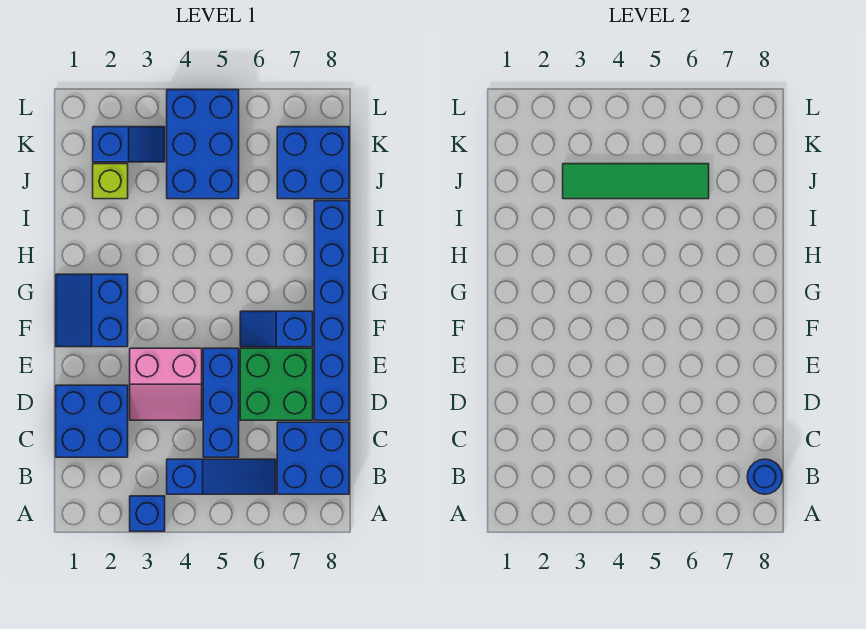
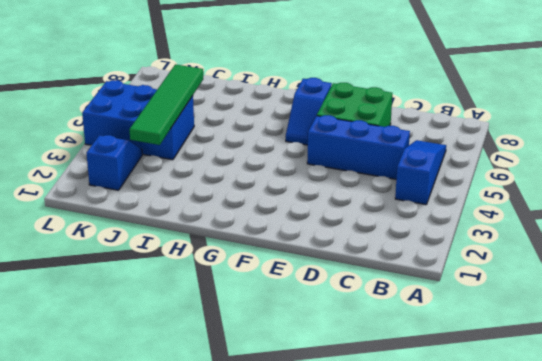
none -> blue 1x1 brick [130,496,165,531]
none -> blue 2x2 brick [277,422,349,494]
none -> blue 2x2 brick [56,385,128,457]

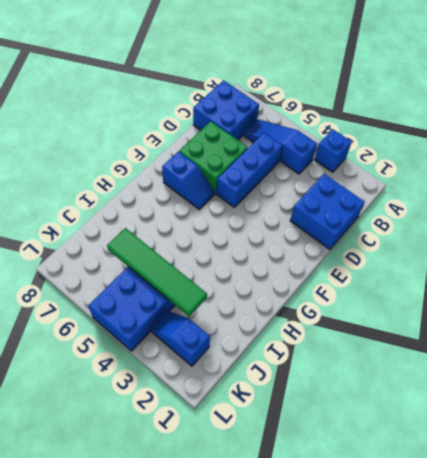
none -> pink 2x2 slope [130,348,202,420]
none -> blue 1x6 brick [314,201,349,420]
none -> blue 2x2 slope [56,274,128,347]

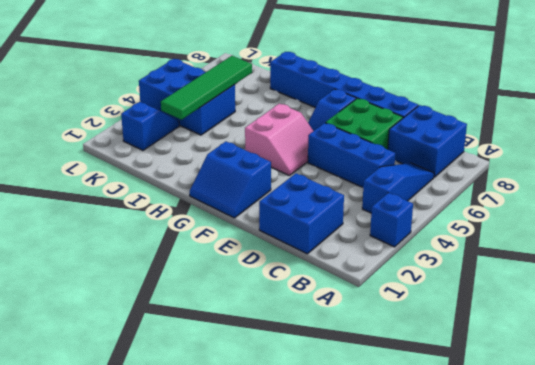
pink 2x2 slope [245,104,313,175] -> pink 2x2 slope moved to [130,348,202,420]
none -> lime 1x1 brick [93,164,128,199]
none -> blue 2x2 brick [277,127,349,199]
none -> blue 1x1 round brick [747,459,782,494]

